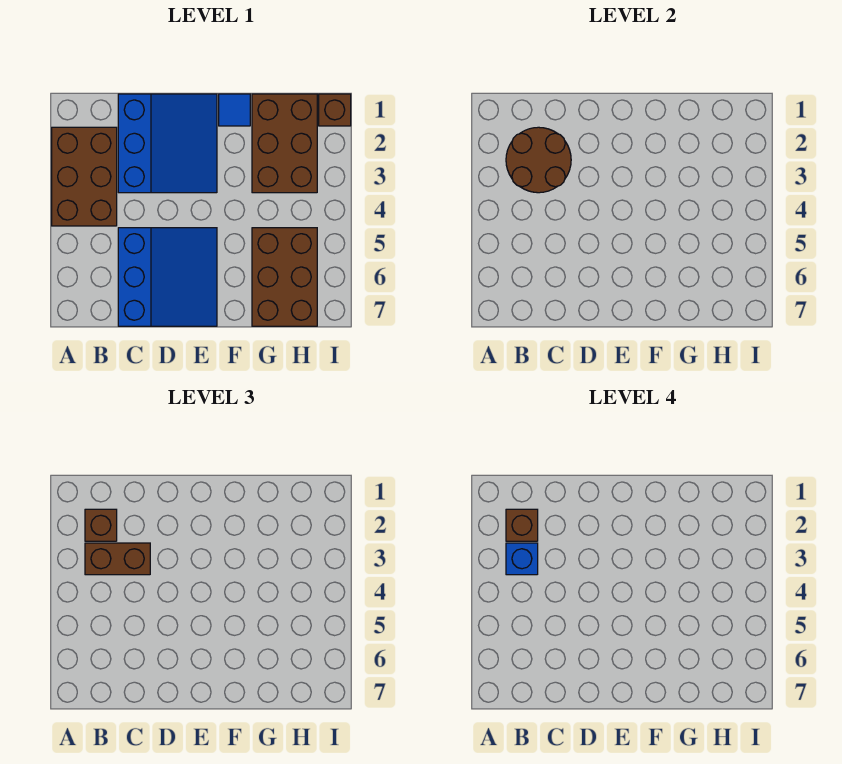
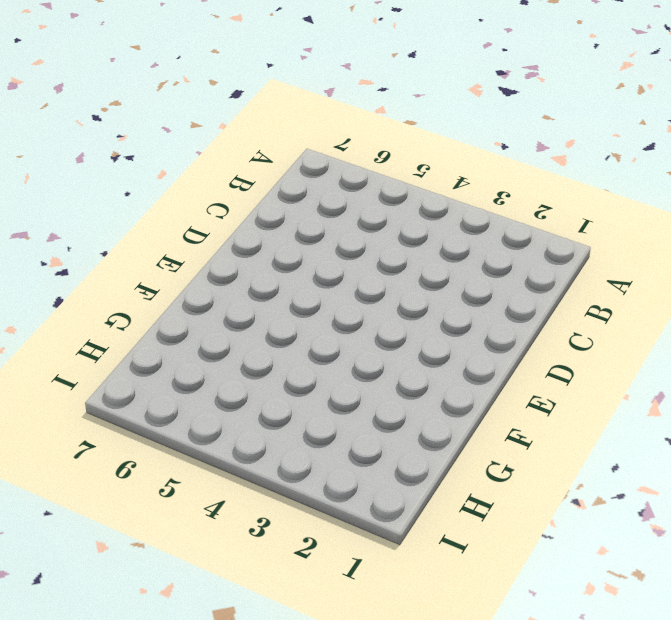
none -> brown 2x3 brick [52,127,117,226]
none -> blue 3x3 slope [118,94,217,193]
none -> blue 3x3 slope [118,228,217,326]

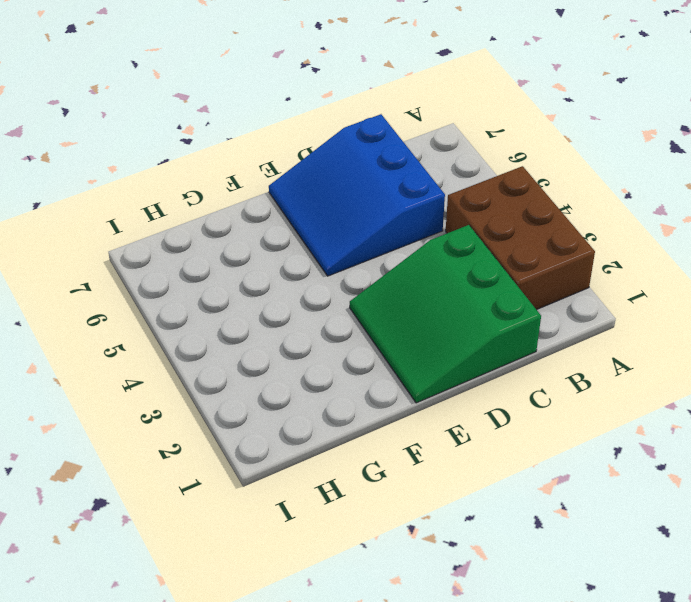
green 3x3 slope [350,225,541,403] -> blue 3x3 slope [118,94,217,193]
none -> blue 1x1 tile [219,94,250,126]
none -> brown 2x3 brick [252,94,317,193]
none -> brown 2x3 brick [252,228,317,326]

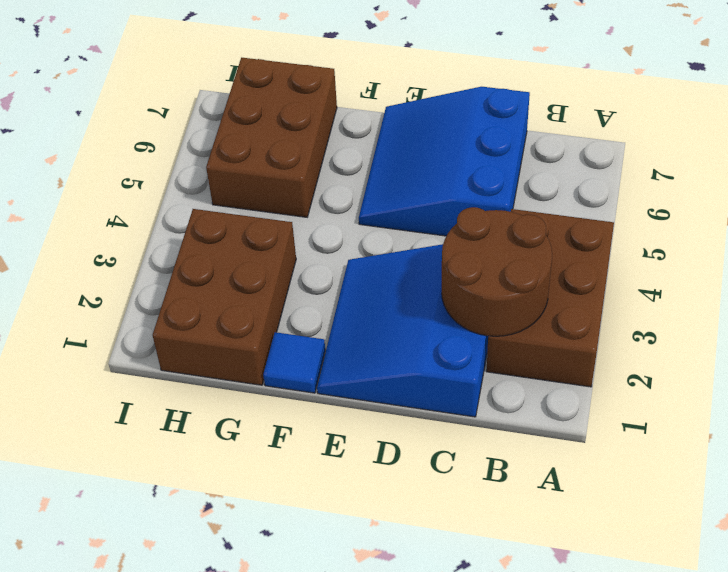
none -> brown 1x1 brick [319,94,351,126]
none -> brown 1x1 brick [85,509,117,541]
none -> brown 1x2 brick [85,543,150,575]

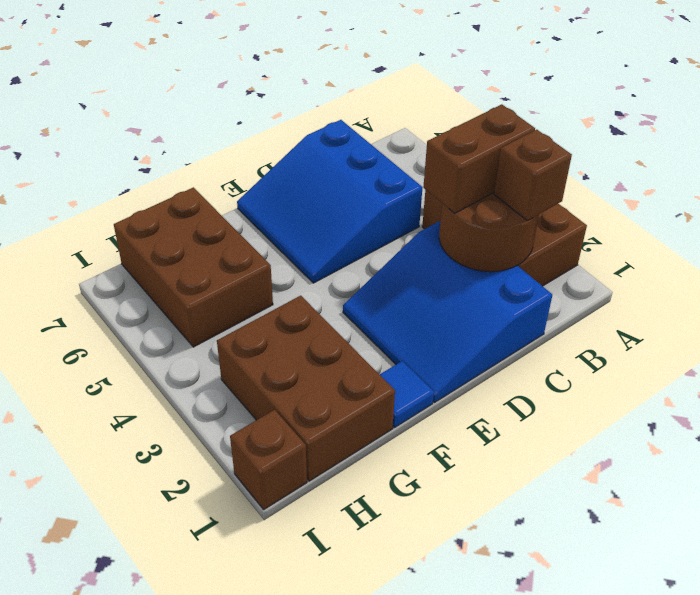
none -> brown 1x1 brick [506,509,538,541]
none -> blue 1x1 brick [506,543,538,575]

